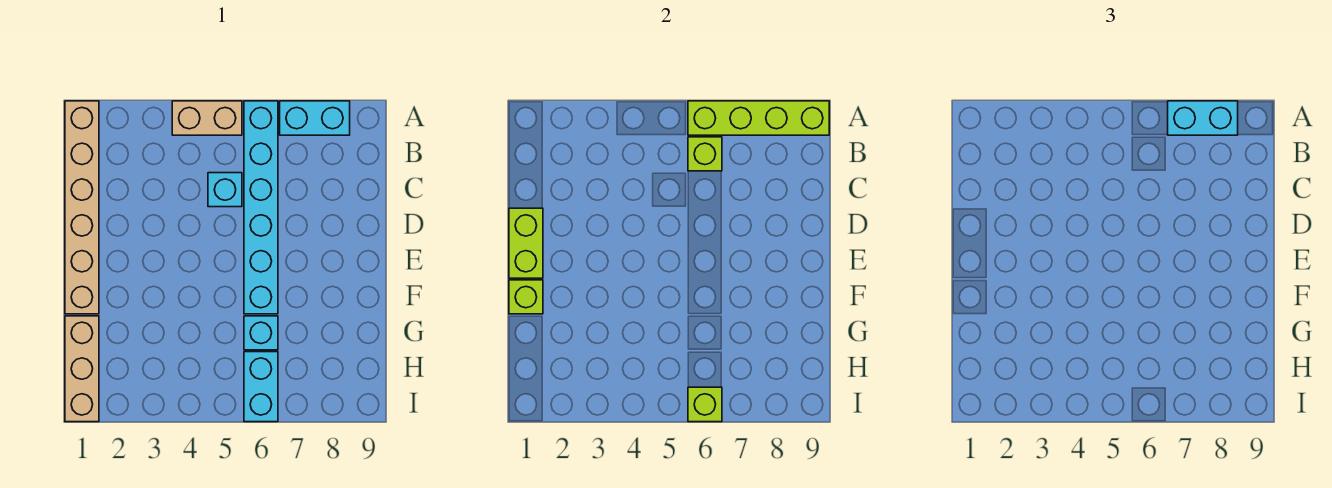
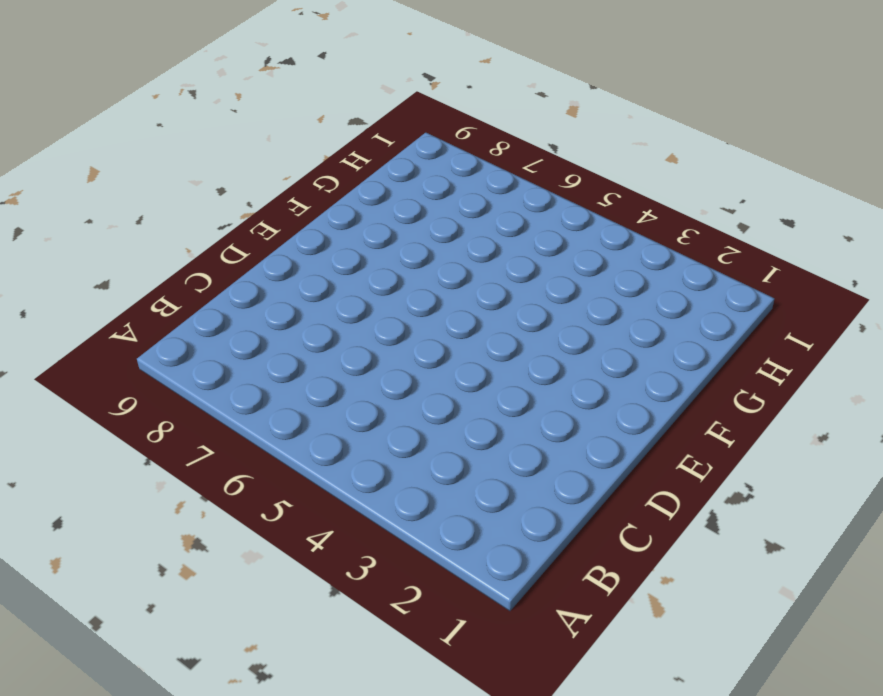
none -> tan 1x6 brick [65,101,99,314]
none -> tan 1x2 brick [172,101,242,135]
none -> cyan 1x6 brick [244,101,278,314]

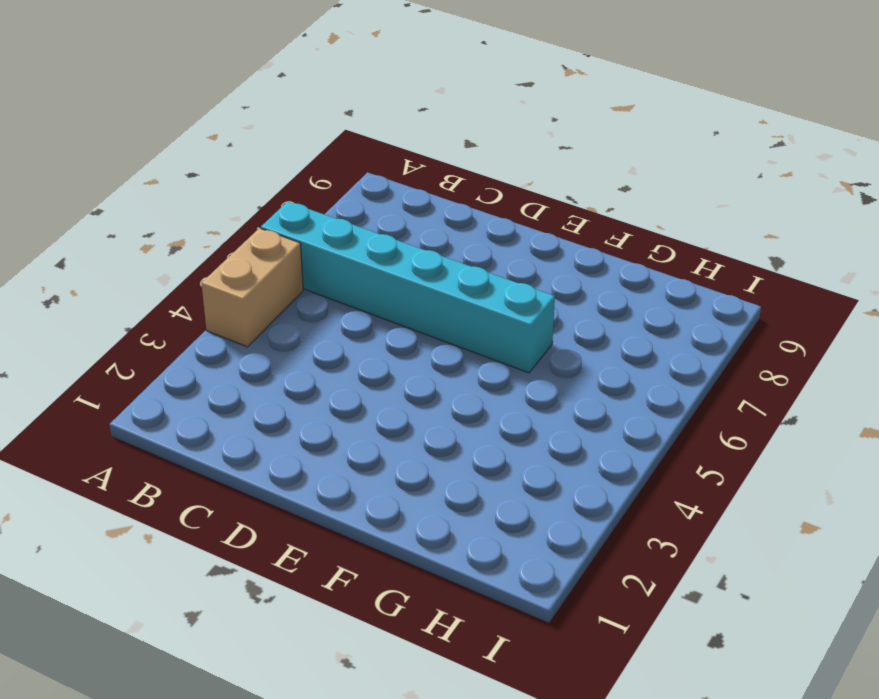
none -> tan 1x6 brick [65,101,99,314]
none -> cyan 1x2 brick [280,101,350,135]
none -> cyan 1x1 brick [208,173,242,207]

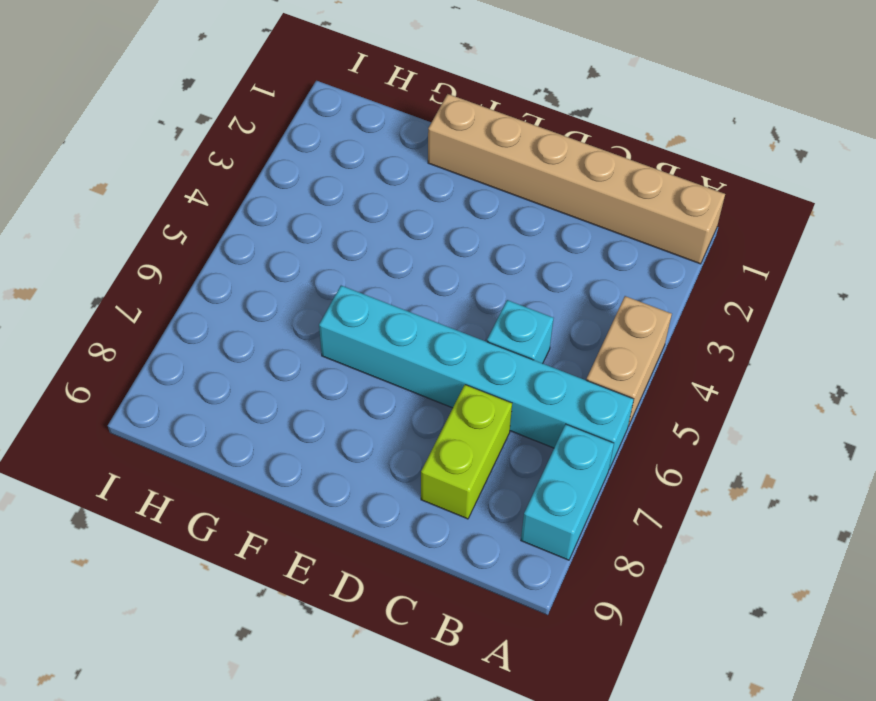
lime 1x2 brick [421,385,512,519] -> lime 1x2 brick turned to [509,208,543,278]
none -> tan 1x3 brick [65,316,99,422]
none -> cyan 1x1 brick [244,316,278,350]
none -> cyan 1x2 brick [244,352,278,422]

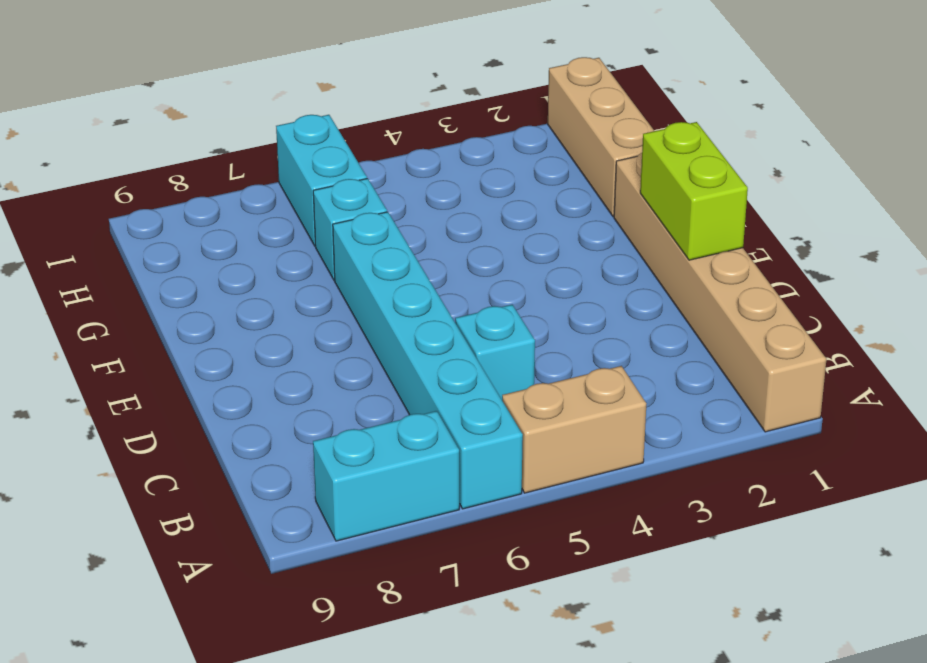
none -> lime 1x4 brick [688,101,829,135]
none -> lime 1x1 brick [688,137,722,171]
none -> lime 1x1 brick [509,280,543,314]

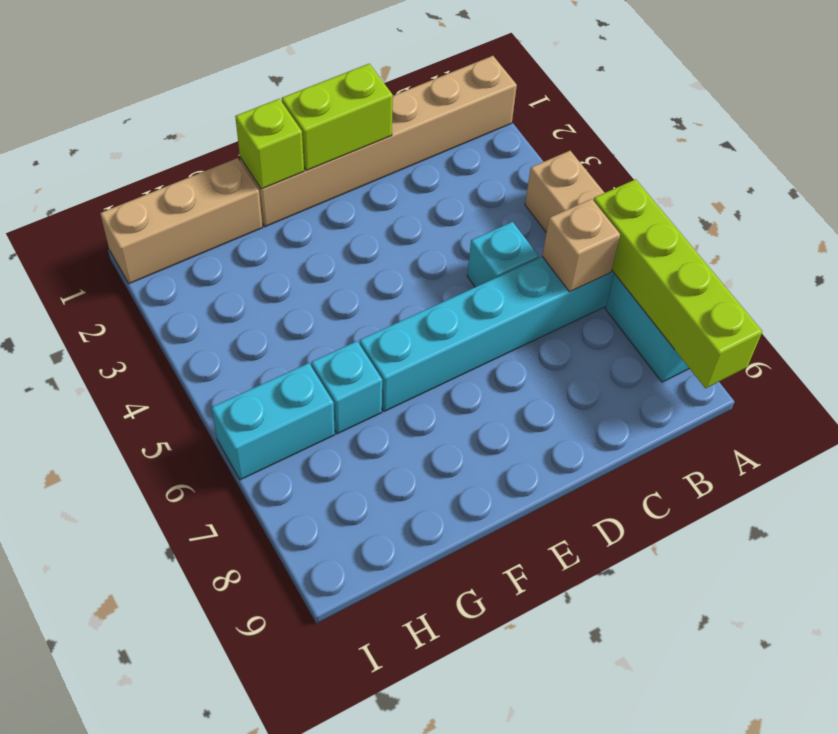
tan 1x1 brick [542,199,620,292] -> lime 1x1 brick [688,137,722,171]
none -> lime 1x1 brick [688,387,722,422]
none -> cyan 1x2 brick [1168,101,1238,135]

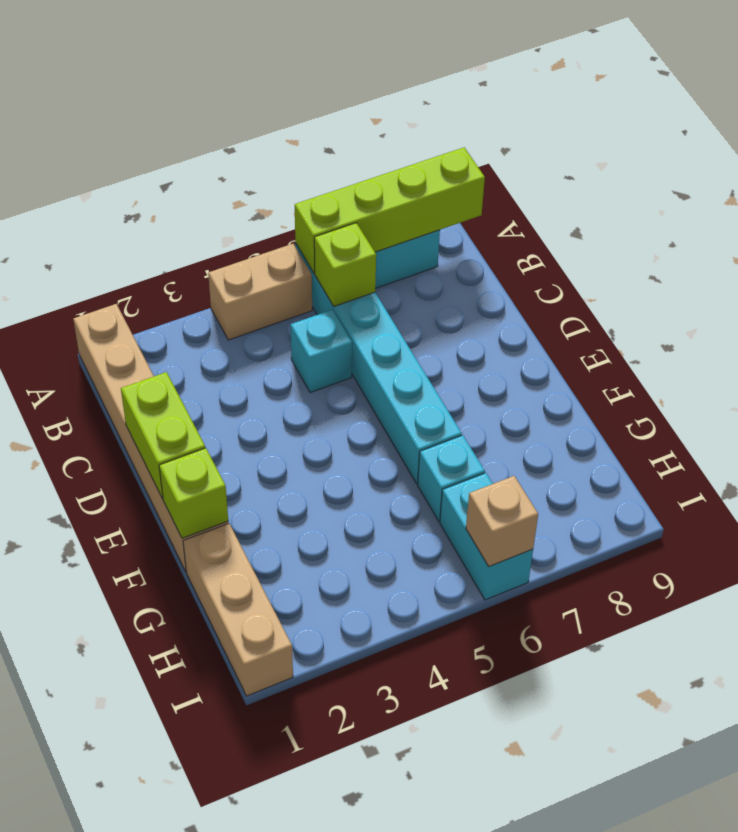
tan 1x1 brick [466,476,538,566] -> lime 1x1 brick [688,387,722,422]
none -> cyan 1x2 brick [1168,101,1238,135]

